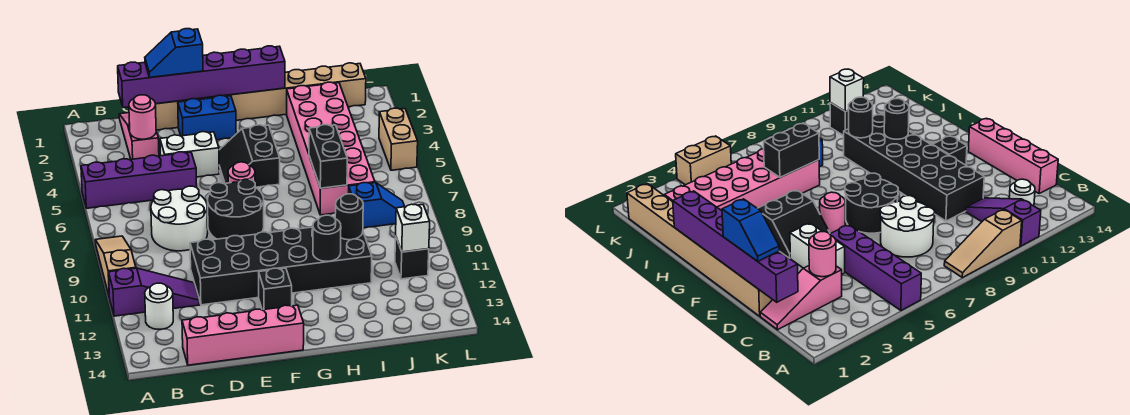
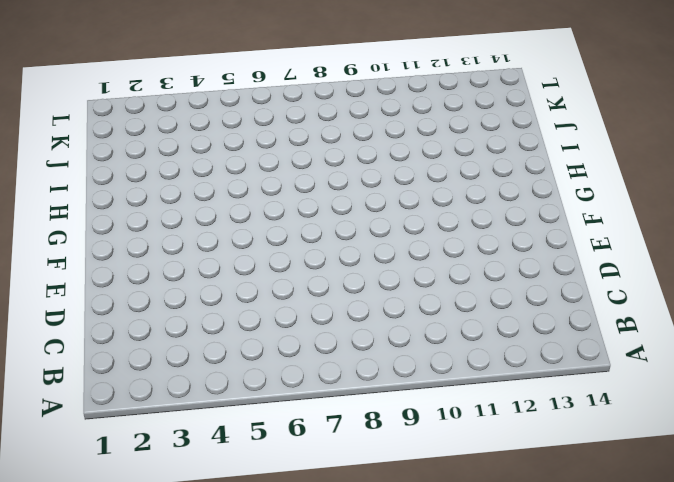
none -> purple 1x4 brick [81,152,197,208]
none -> tan 1x3 slope [95,236,136,295]
none -> purple 1x3 slope [109,268,200,316]

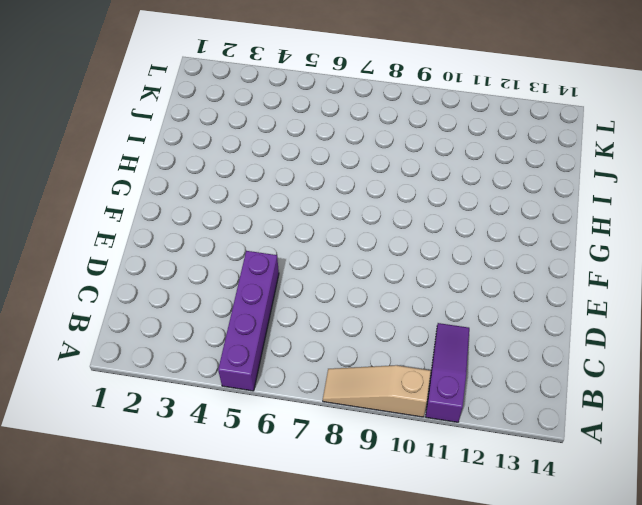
none -> white 1x1 round brick [145,283,173,329]
none -> pink 1x3 slope [119,113,159,159]
none -> white 2x2 round brick [151,186,208,251]

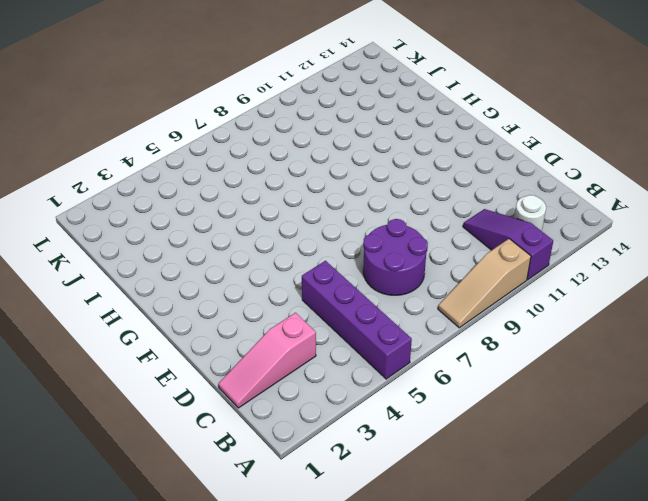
purple 2x2 round brick [363,219,428,295] -> white 2x2 round brick [151,186,208,251]
none -> pink 1x4 brick [182,305,304,365]
none -> tan 1x8 brick [155,63,366,130]
none -> white 1x2 brick [160,132,219,177]

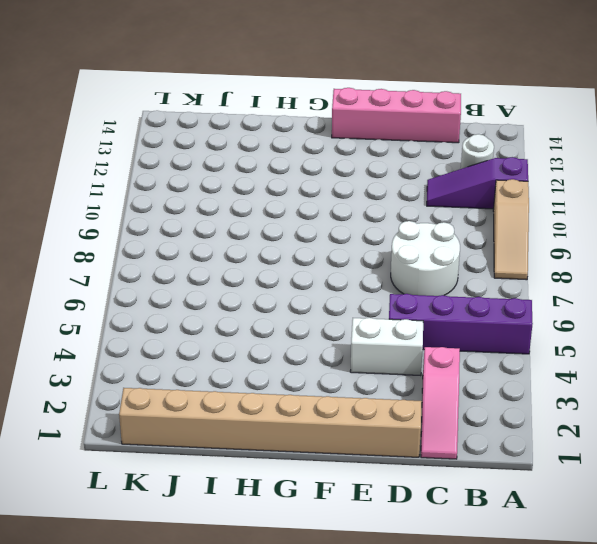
none -> black 2x6 brick [190,227,372,305]
none -> blue 1x2 brick [178,95,236,140]
none -> black 2x2 round brick [208,179,264,239]

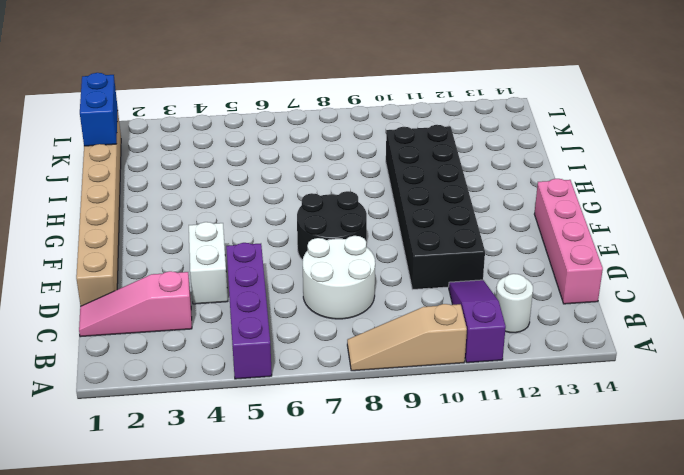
blue 1x2 brick [80,73,118,146] -> blue 1x2 brick moved to [178,95,236,140]
none -> black 2x2 slope [219,125,280,187]
none -> pink 1x1 round brick [228,162,255,183]
none -> black 1x1 brick [259,268,292,310]

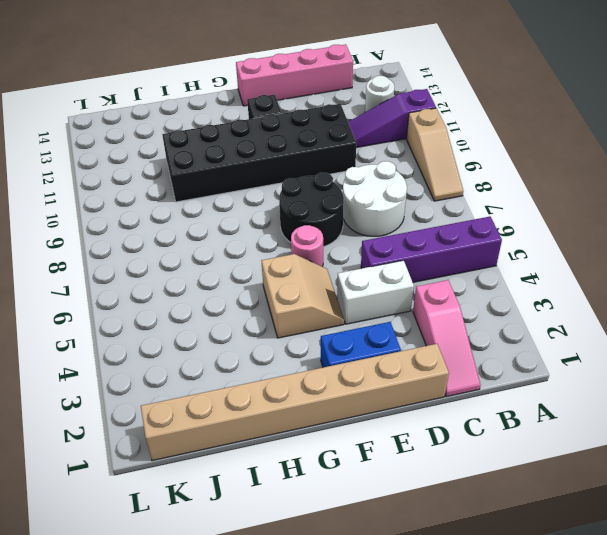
tan 2x2 slope [261,254,344,338] -> black 2x2 slope [219,125,280,187]
none -> pink 2x6 brick [287,82,375,215]
none -> blue 1x2 slope [349,183,405,228]
none -> black 1x1 brick [395,238,429,279]

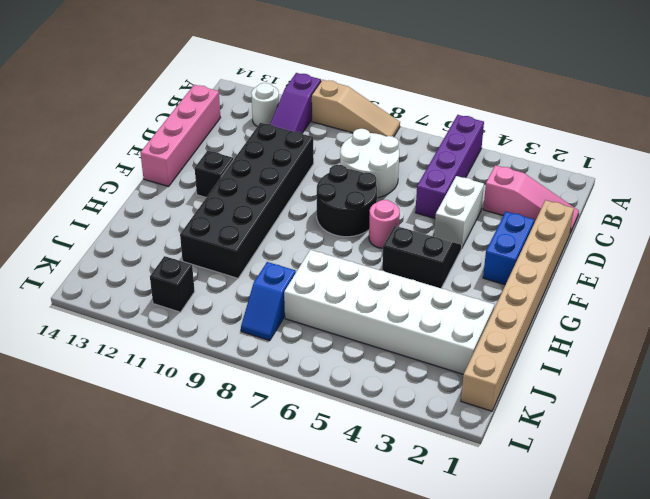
white 2x6 brick [284,250,494,374] -> pink 2x6 brick [287,82,375,215]
none -> tan 1x2 brick [379,108,418,170]
none -> purple 1x6 brick [118,46,285,108]
none -> pink 1x1 round brick [129,95,156,139]

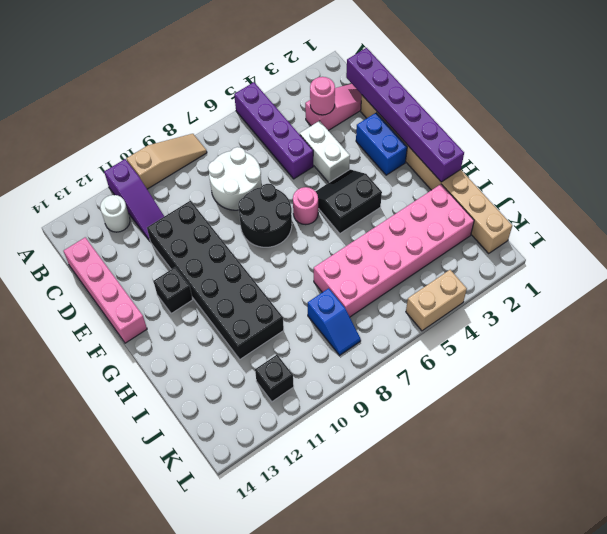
none -> black 1x1 round brick [313,215,341,261]
none -> black 1x2 brick [309,125,347,188]
none -> black 1x1 round brick [335,194,363,240]

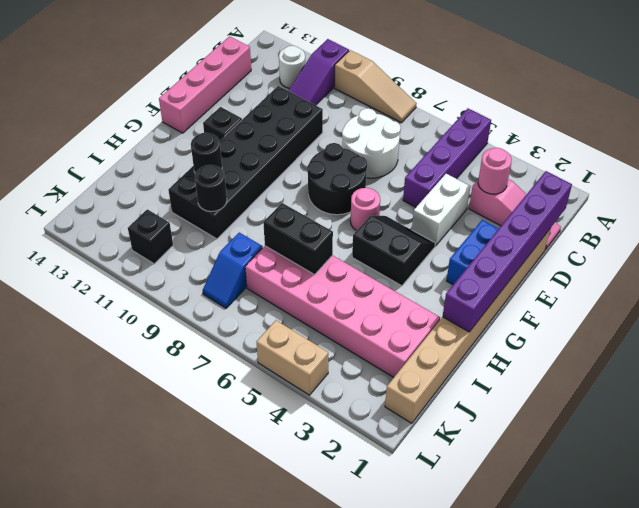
none -> white 1x1 brick [396,204,430,252]
none -> blue 1x2 slope [145,29,203,78]

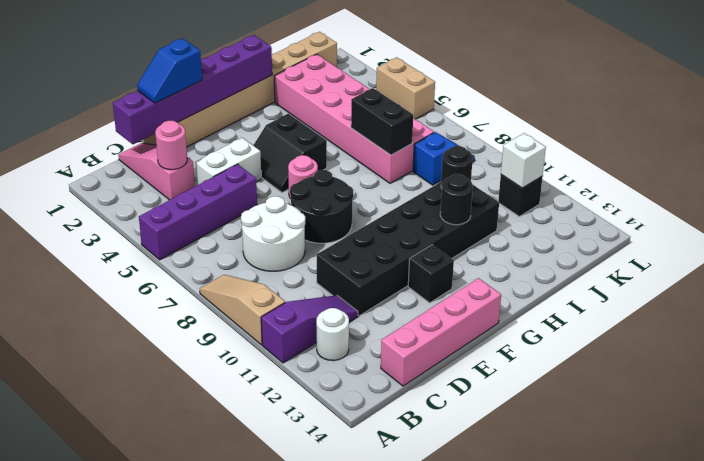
none -> blue 1x2 brick [178,95,236,140]

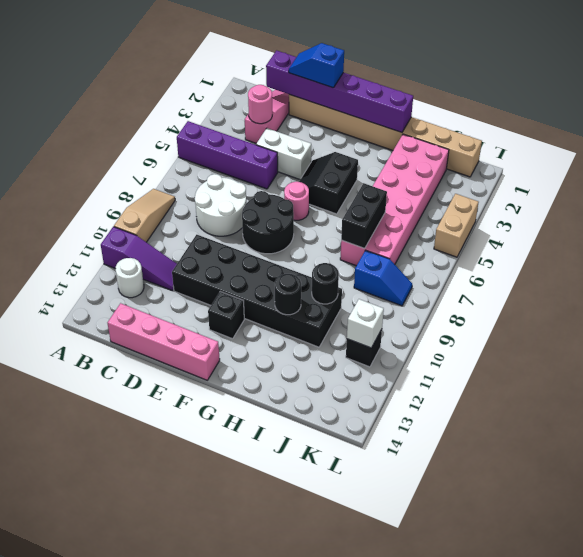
none -> blue 1x2 brick [178,95,236,140]

